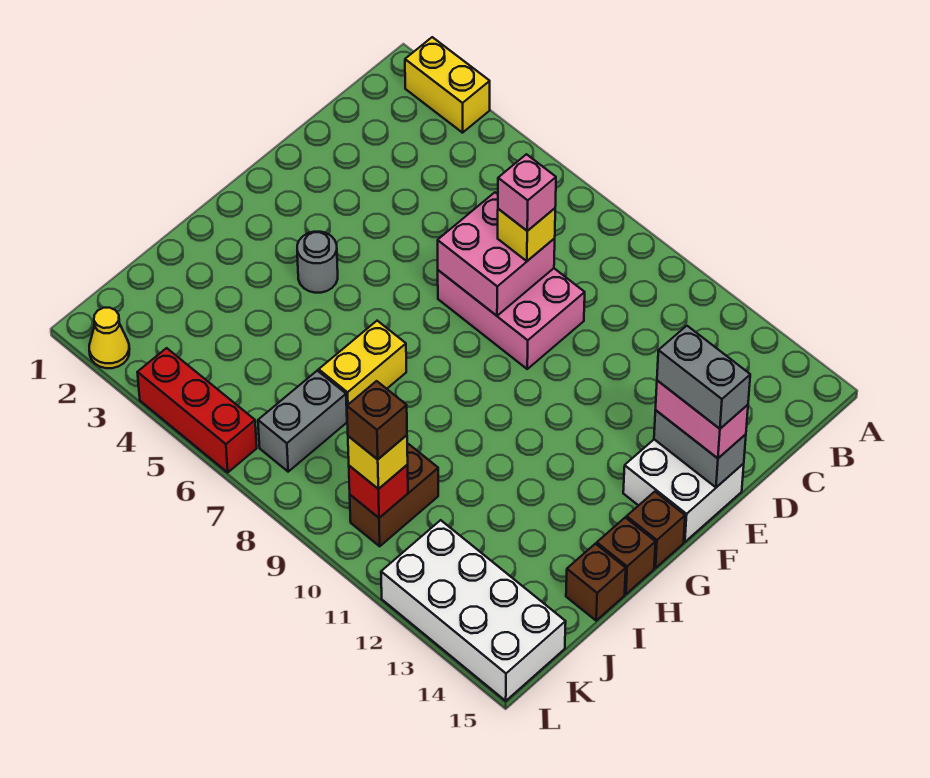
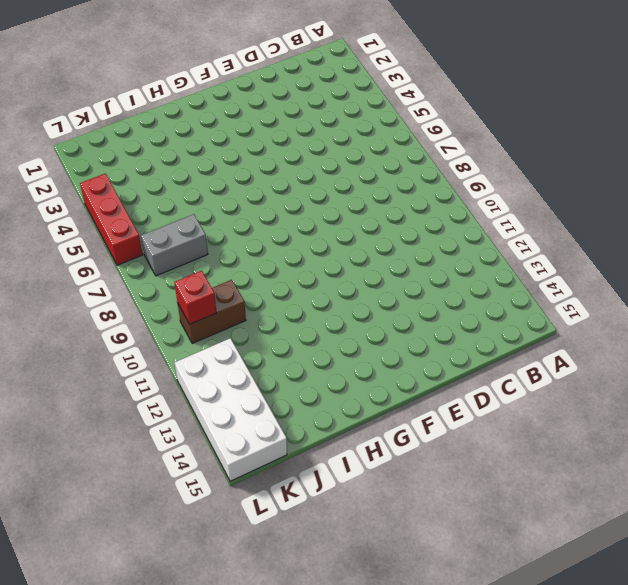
none -> yellow 1x2 brick [405,37,490,133]
none -> pink 2x3 brick [438,268,585,369]
none -> white 2x2 brick [623,439,744,542]

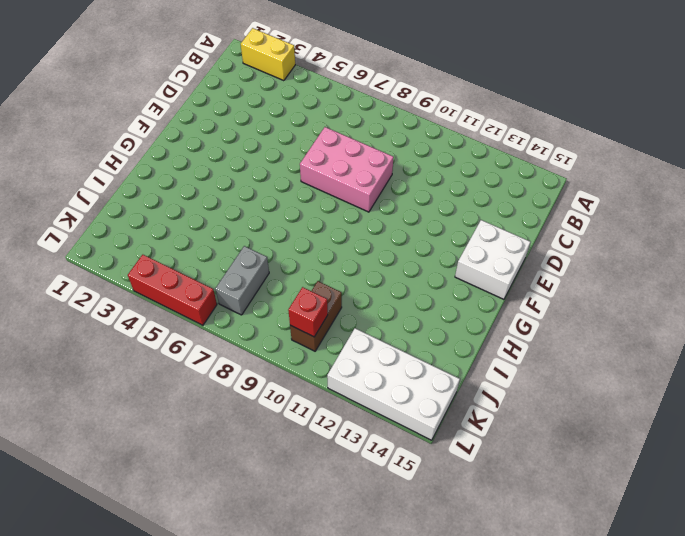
none -> grey 1x1 round brick [297,232,338,293]
none -> brown 1x1 brick [627,492,685,568]
none -> yellow 1x2 brick [319,321,406,406]

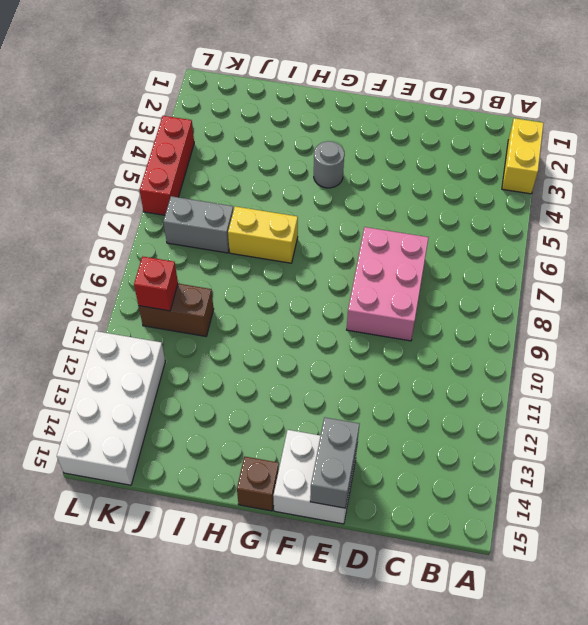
none -> brown 1x1 brick [597,518,656,594]
none -> brown 1x1 brick [566,544,626,621]
none -> yellow 1x1 cone [89,308,130,368]

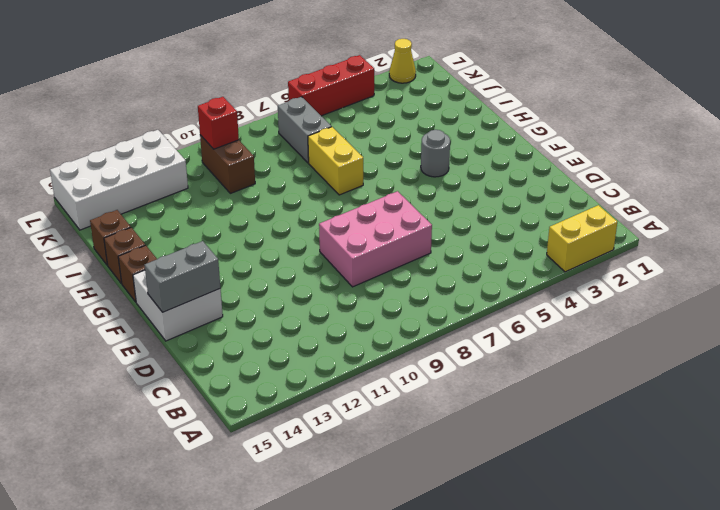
none -> pink 2x2 brick [438,192,555,316]
none -> yellow 1x1 brick [498,208,555,261]
none -> pink 1x2 brick [656,380,748,458]

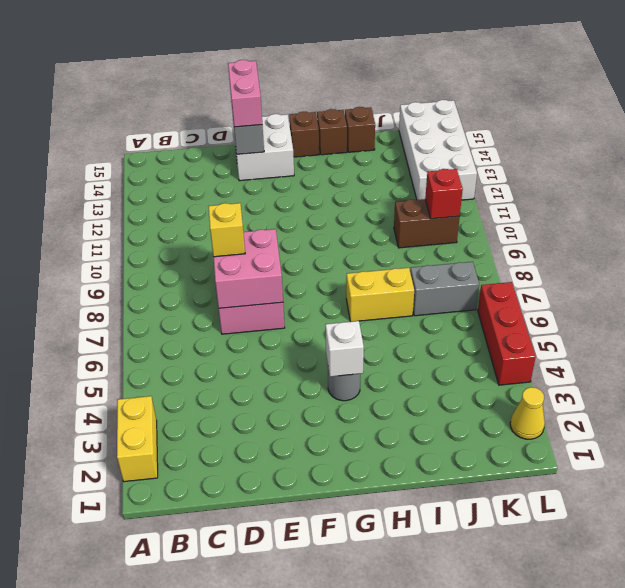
white 1x1 brick [325,321,364,377] -> none
none -> yellow 1x1 brick [348,435,408,489]
none -> pink 1x1 brick [498,154,556,231]
none -> grey 1x2 brick [657,326,750,429]

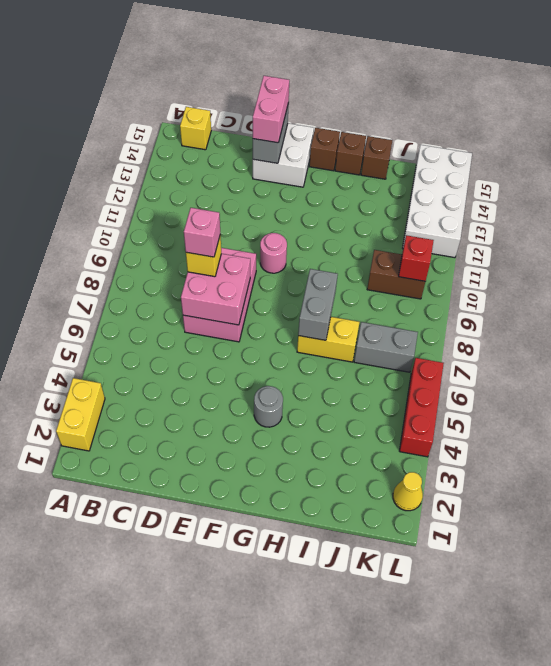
yellow 1x1 brick [180,107,211,150] -> yellow 1x1 brick moved to [348,435,408,489]
pink 1x1 round brick [260,233,287,273] -> none
grey 1x2 brick [298,269,338,340] -> grey 1x2 brick moved to [657,326,750,429]
none -> brown 1x1 brick [347,381,407,459]

